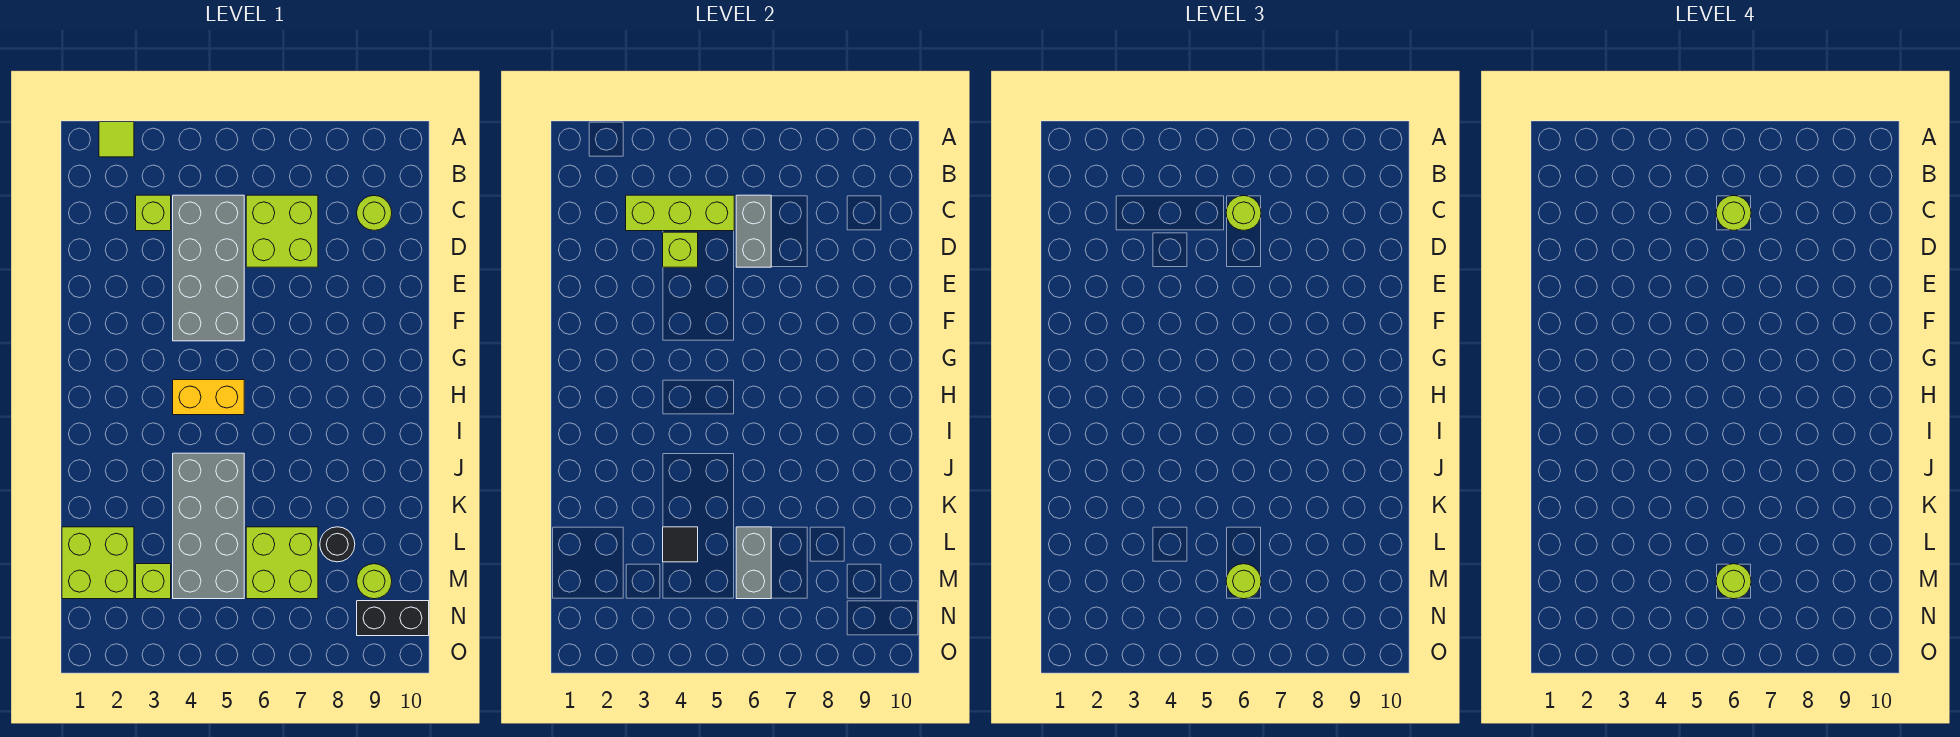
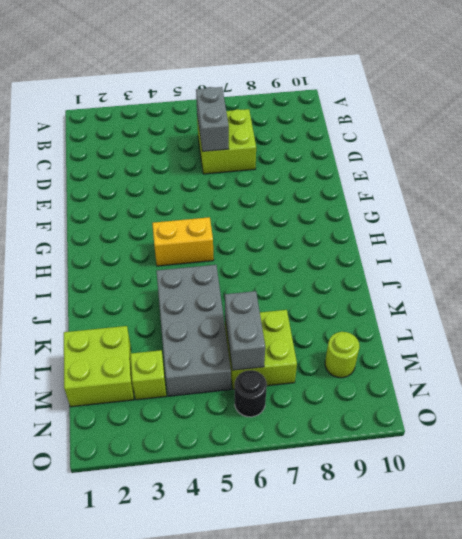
black 1x1 round brick [235,370,267,417] -> black 1x1 round brick moved to [320,527,355,562]
none -> lime 1x1 tile [99,122,134,157]
none -> lime 1x1 brick [136,195,171,231]
none -> grey 2x4 brick [173,195,244,341]

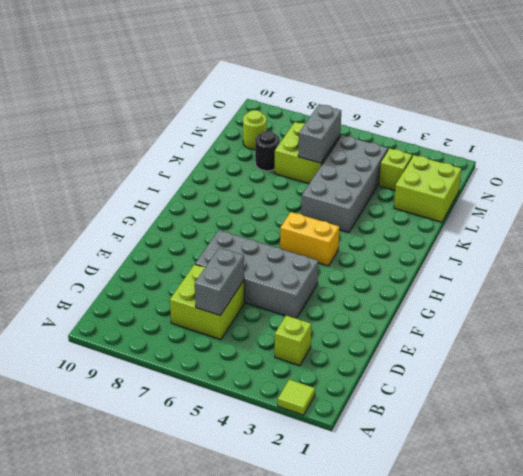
grey 2x4 brick [195,230,318,318] -> grey 2x4 brick turned to [173,195,244,341]
none -> lime 1x1 round brick [357,196,392,230]
none -> black 1x2 brick [357,601,429,636]
none -> lime 1x3 brick [626,195,734,231]

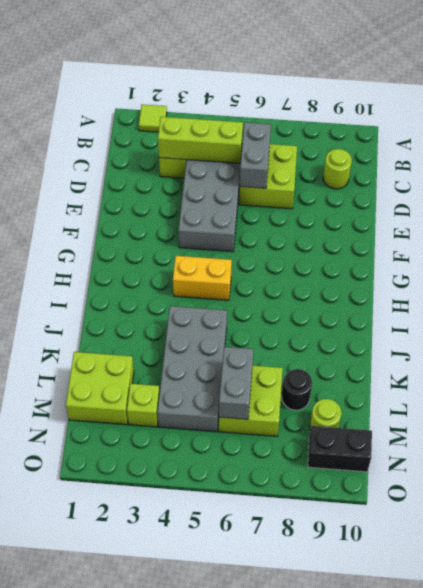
none -> lime 1x1 brick [663,232,698,267]
none -> black 1x1 tile [663,527,698,562]
none -> lime 1x1 round brick [1226,196,1261,230]

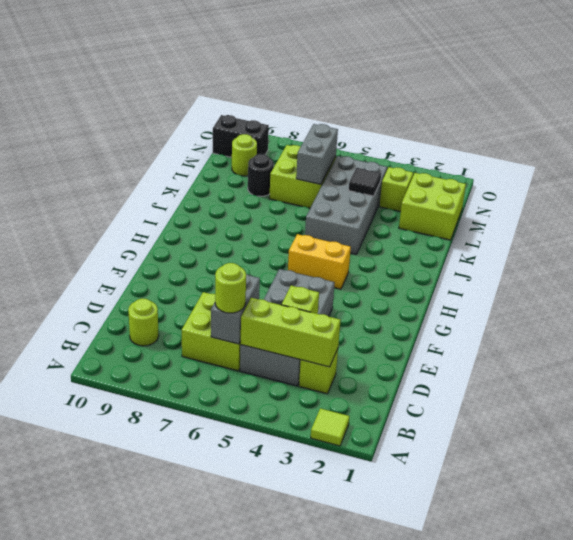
none -> lime 1x1 round brick [1226,564,1261,599]
none -> lime 1x1 round brick [1716,196,1751,230]
none -> lime 1x1 round brick [1716,564,1751,599]

